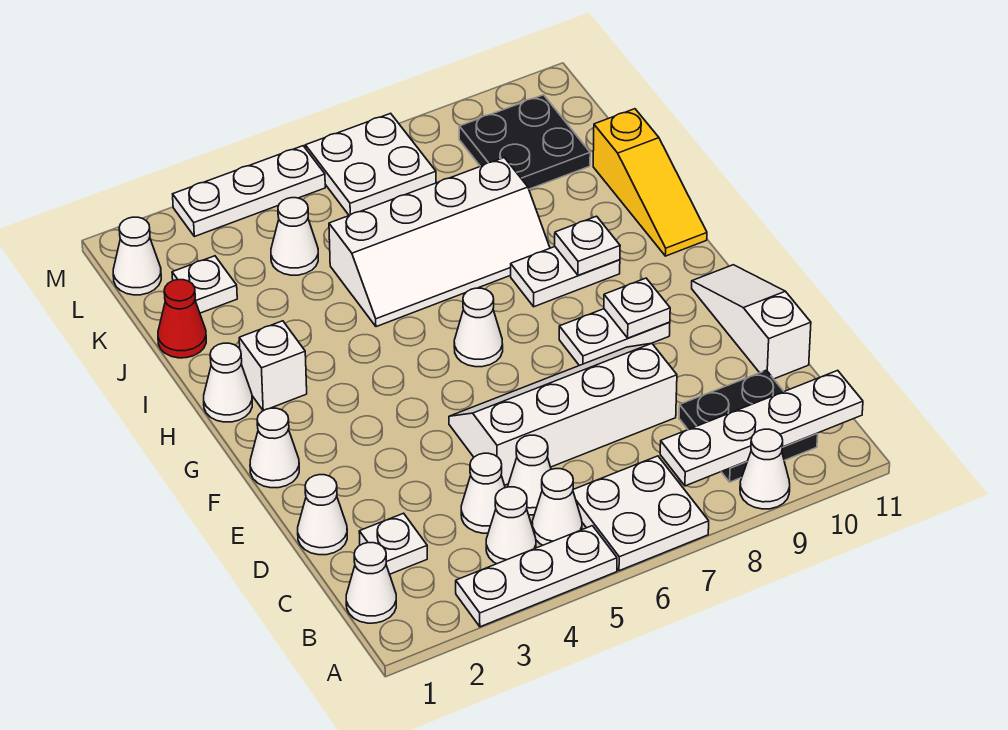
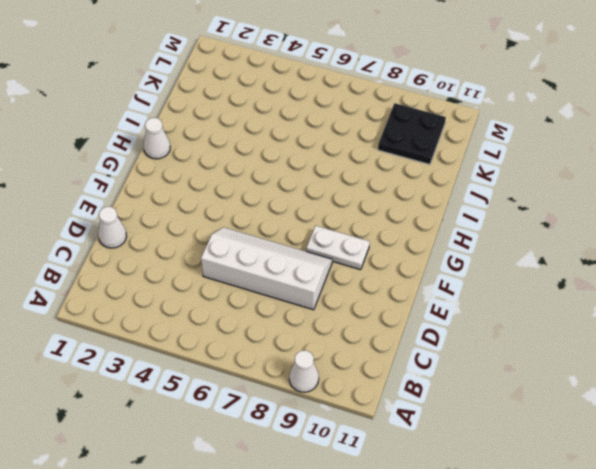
none -> white 1x3 plate [456,526,617,627]
none -> white 2x2 plate [573,456,709,571]
none -> white 1x1 cone [346,543,396,623]
none -> white 1x1 cone [486,487,536,564]

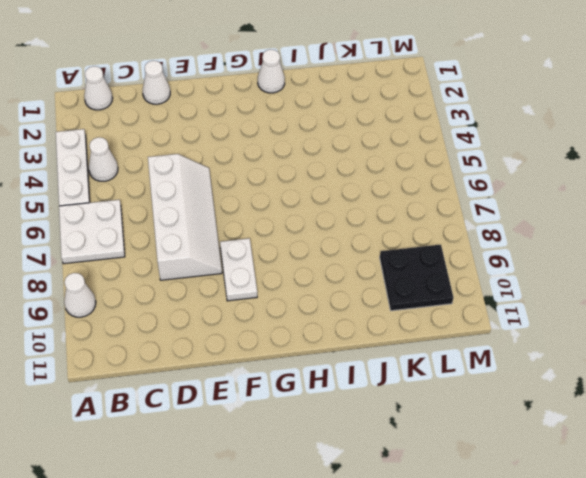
none -> white 1x1 cone [532,469,582,545]
none -> black 2x2 plate [679,370,818,482]
none -> white 1x1 plate [359,513,427,574]
none -> white 1x1 cone [461,453,505,533]

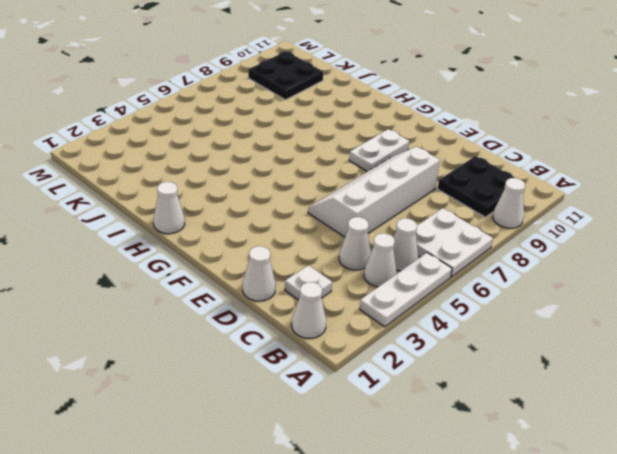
none -> white 1x1 cone [508,435,551,515]
none -> white 1x3 slope [692,265,811,379]
none -> white 1x1 cone [250,408,299,488]
none -> white 1x1 cone [454,288,503,367]

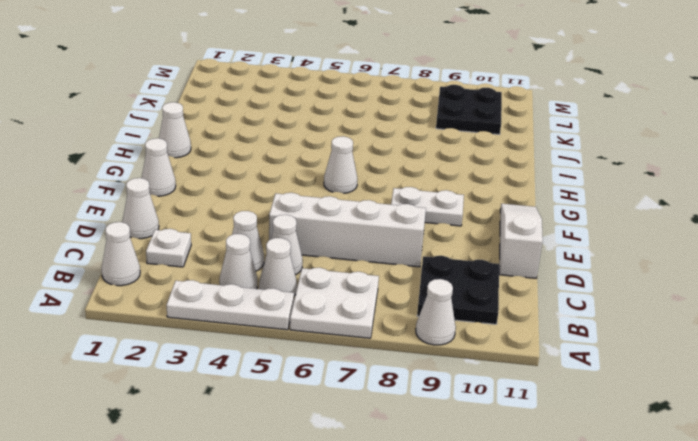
none -> white 1x1 brick [239,321,307,411]
none -> white 1x2 plate [511,247,620,307]
none -> yellow 1x3 slope [593,109,707,256]
none -> white 2x4 slope [329,158,550,327]

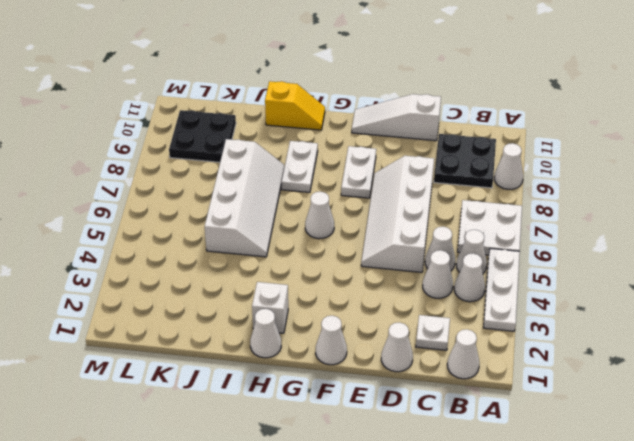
yellow 1x2 slope [265,81,325,130] -> yellow 1x3 slope [593,109,707,256]
none -> red 1x1 cone [158,280,206,358]
none -> white 1x1 plate [172,256,237,313]
none -> white 1x1 cone [271,198,318,275]
none -> white 1x1 cone [113,217,161,295]

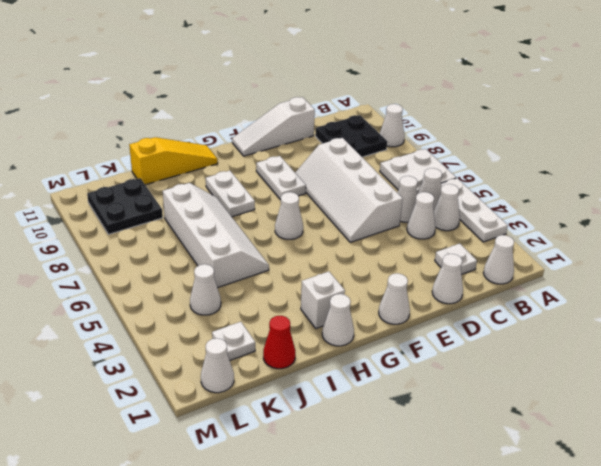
none -> white 2x2 plate [305,113,436,216]
none -> white 1x3 plate [173,146,325,237]
none -> white 1x4 plate [660,370,863,486]
none -> white 1x1 plate [604,278,670,338]

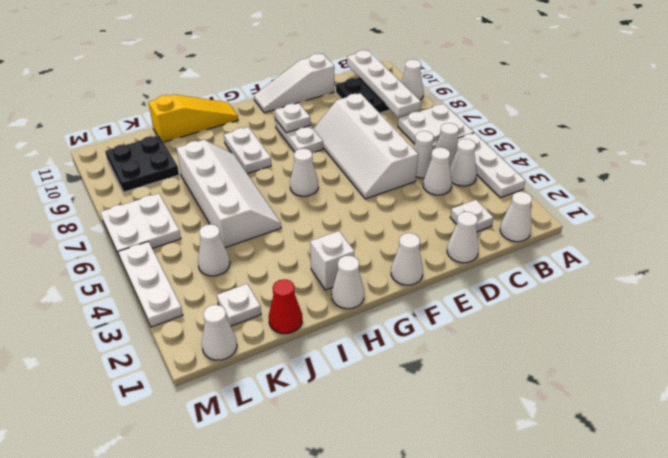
none -> white 1x1 plate [555,216,620,276]

